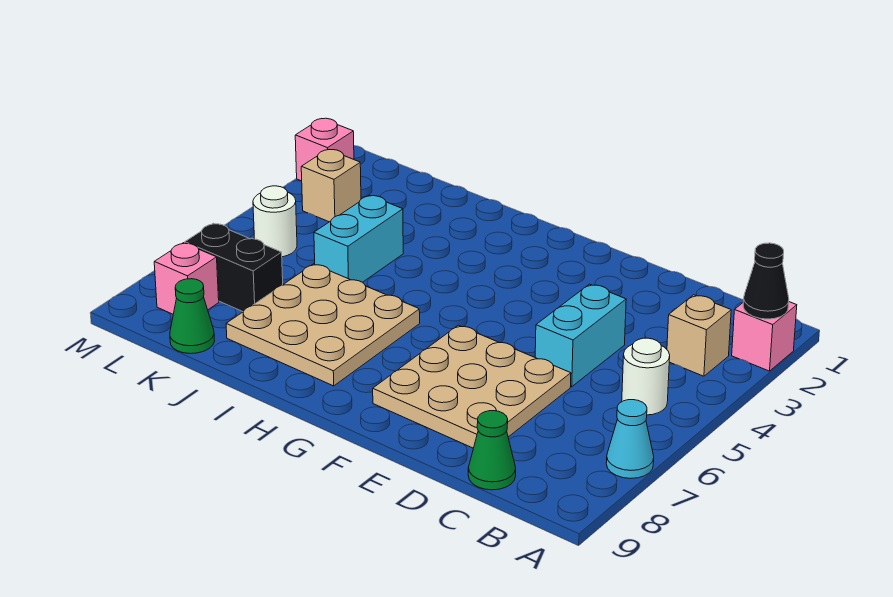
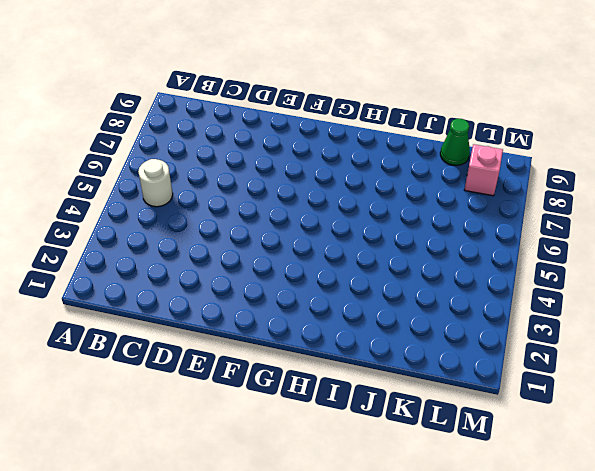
none -> pink 1x1 brick [732,302,797,371]
none -> cyan 1x1 cone [606,400,654,478]
none -> tan 1x1 brick [667,295,731,376]

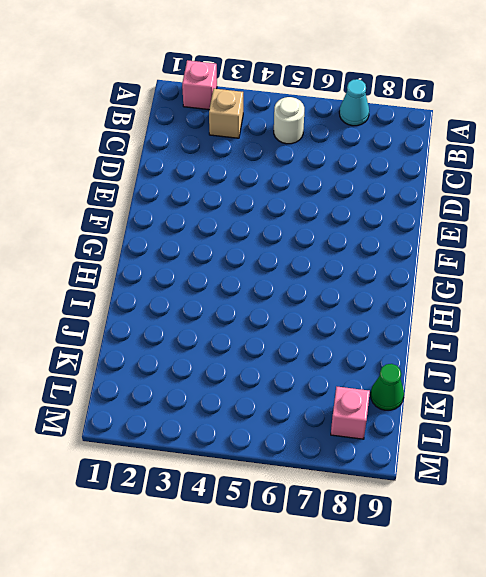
none -> green 1x1 cone [468,411,516,490]
none -> cyan 1x2 brick [535,284,626,387]
none -> tan 3x3 plate [373,325,571,448]

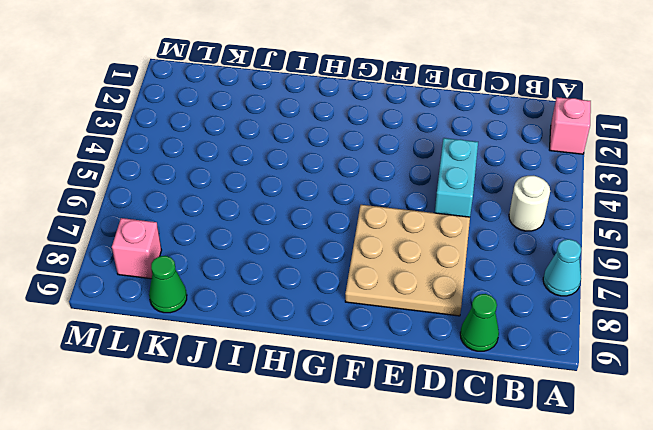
none -> tan 1x1 brick [667,295,731,376]
none -> tan 3x3 plate [226,264,420,386]
none -> cyan 1x2 brick [314,195,403,282]

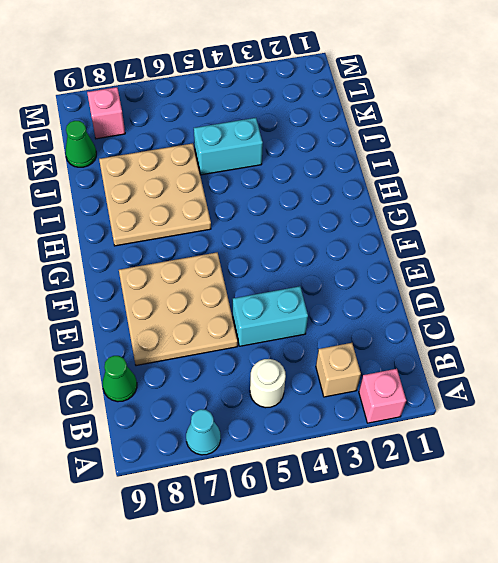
none -> black 1x2 brick [185,223,283,312]
none -> tan 1x1 brick [301,149,361,222]
none -> white 1x1 round brick [253,186,297,257]

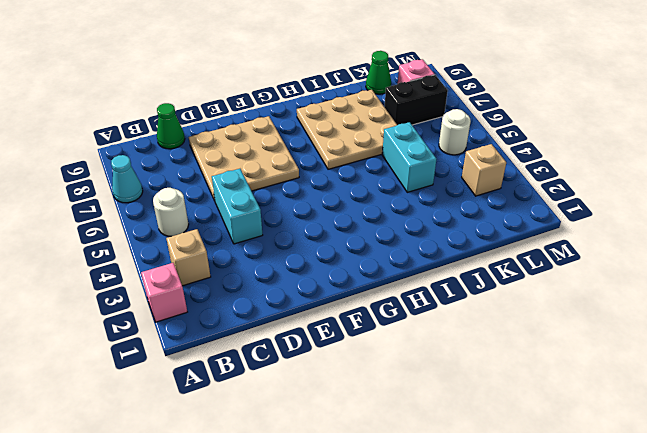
none -> pink 1x1 brick [295,118,354,181]
none -> black 1x1 cone [743,243,789,319]

